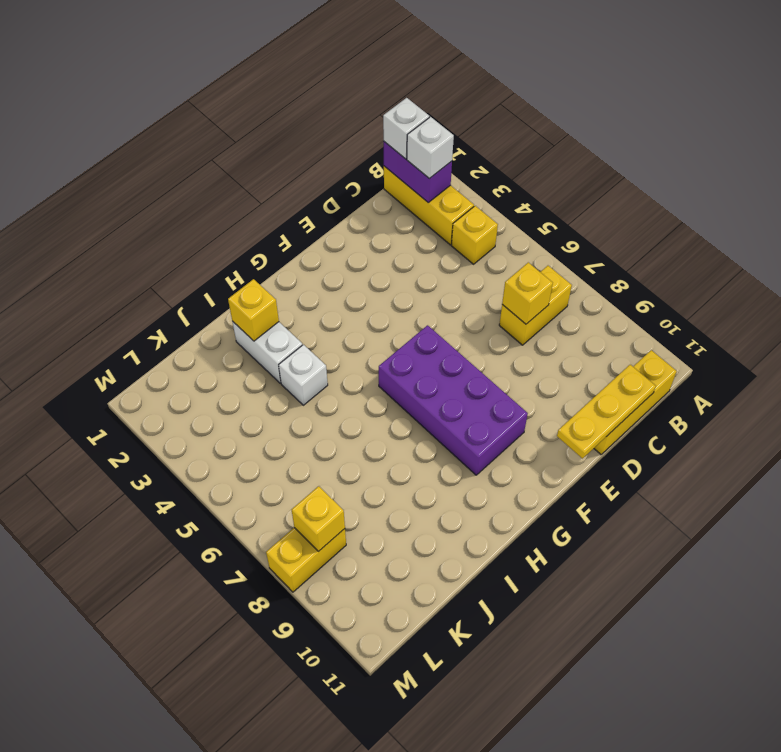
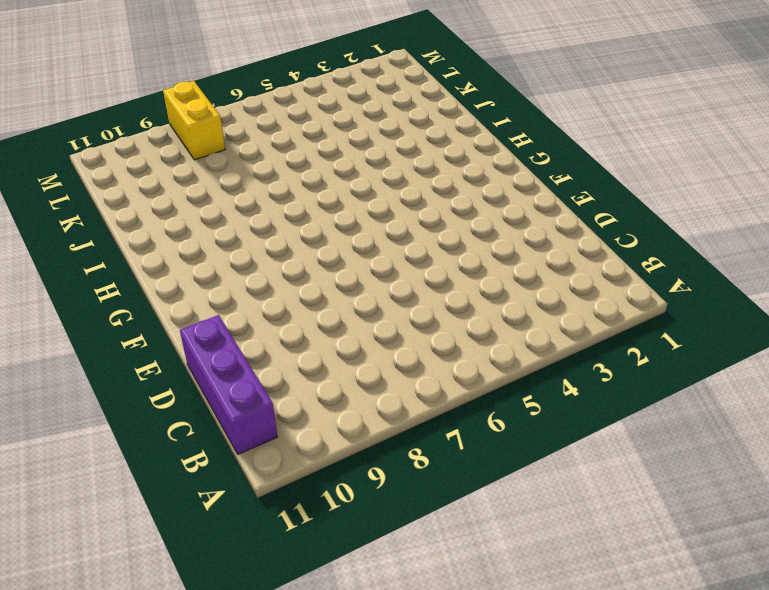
purple 1x3 brick [180,315,278,454] -> yellow 1x3 brick [594,350,677,454]
none -> yellow 1x3 brick [384,166,474,245]
none -> yellow 1x1 brick [451,206,498,264]
none -> yellow 1x2 brick [499,266,572,345]

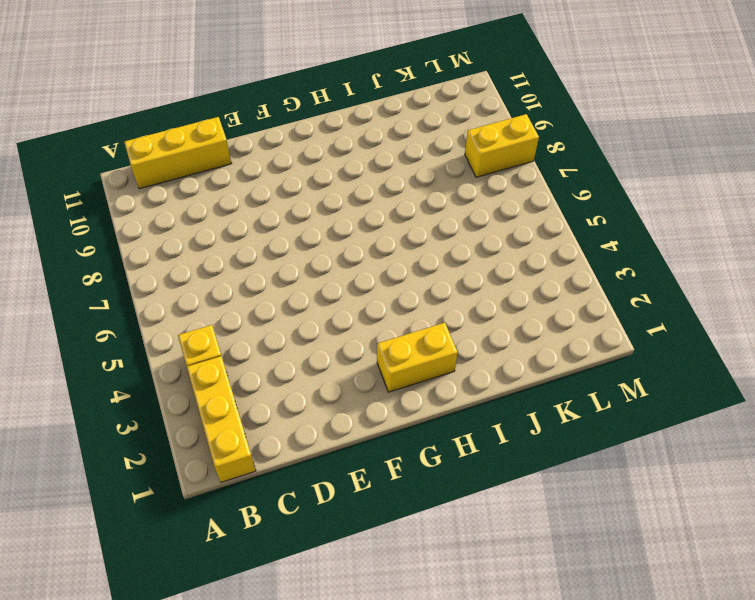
yellow 1x2 brick [377,323,458,392] -> yellow 1x2 brick moved to [499,266,572,345]
none -> purple 2x4 brick [379,325,528,475]
none -> white 1x2 brick [232,321,302,383]
none -> white 1x1 brick [279,345,328,405]

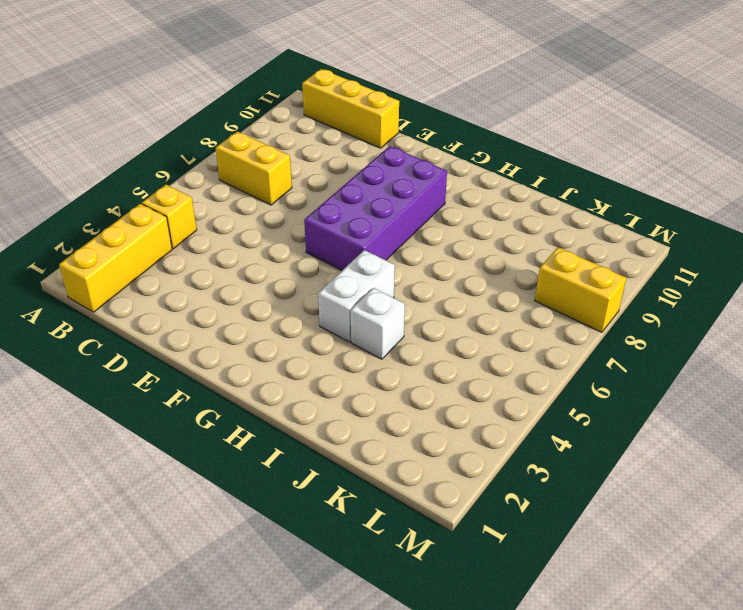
white 1x2 brick [318,250,395,342] -> white 1x2 brick moved to [232,321,302,383]
none -> purple 1x2 brick [384,142,452,203]
none -> yellow 1x1 brick [502,262,553,324]
none -> yellow 1x3 plate [557,365,656,458]

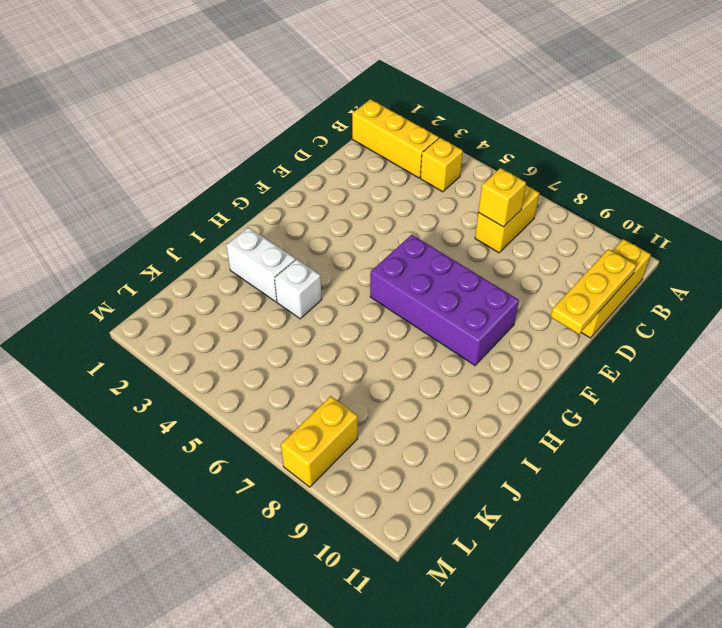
none -> purple 1x2 brick [384,142,452,203]
none -> yellow 1x1 brick [228,279,279,341]
none -> yellow 1x1 brick [291,486,345,551]

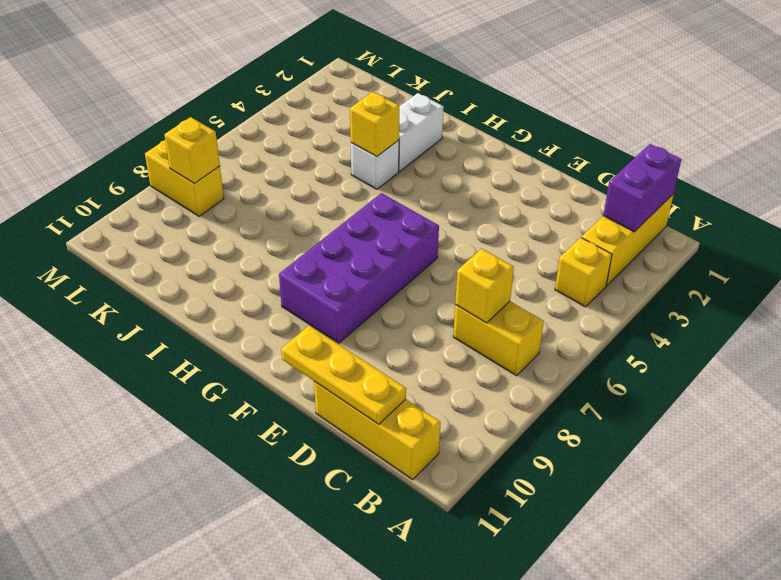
yellow 1x1 brick [350,92,400,157] -> yellow 1x1 brick moved to [228,279,279,341]
none -> white 1x1 brick [383,98,429,159]
none -> white 1x1 brick [407,117,454,179]

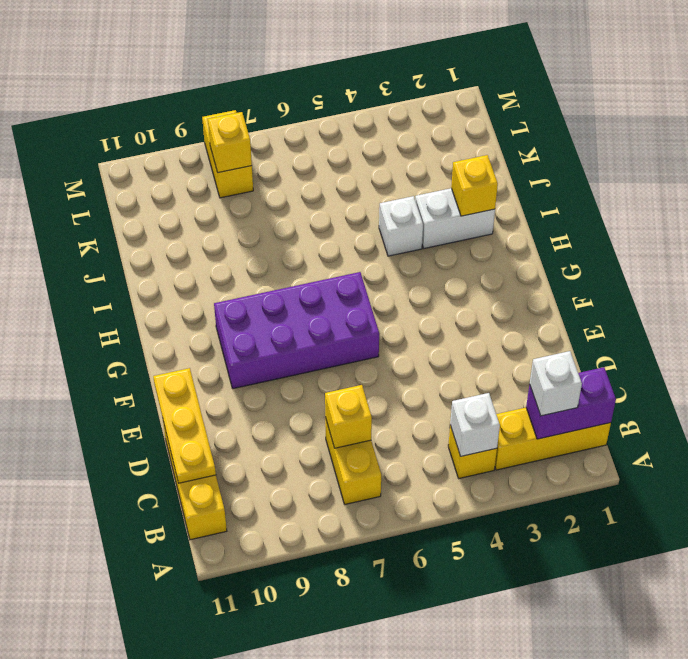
white 1x1 brick [450,393,500,456] -> white 1x1 brick moved to [383,98,429,159]

